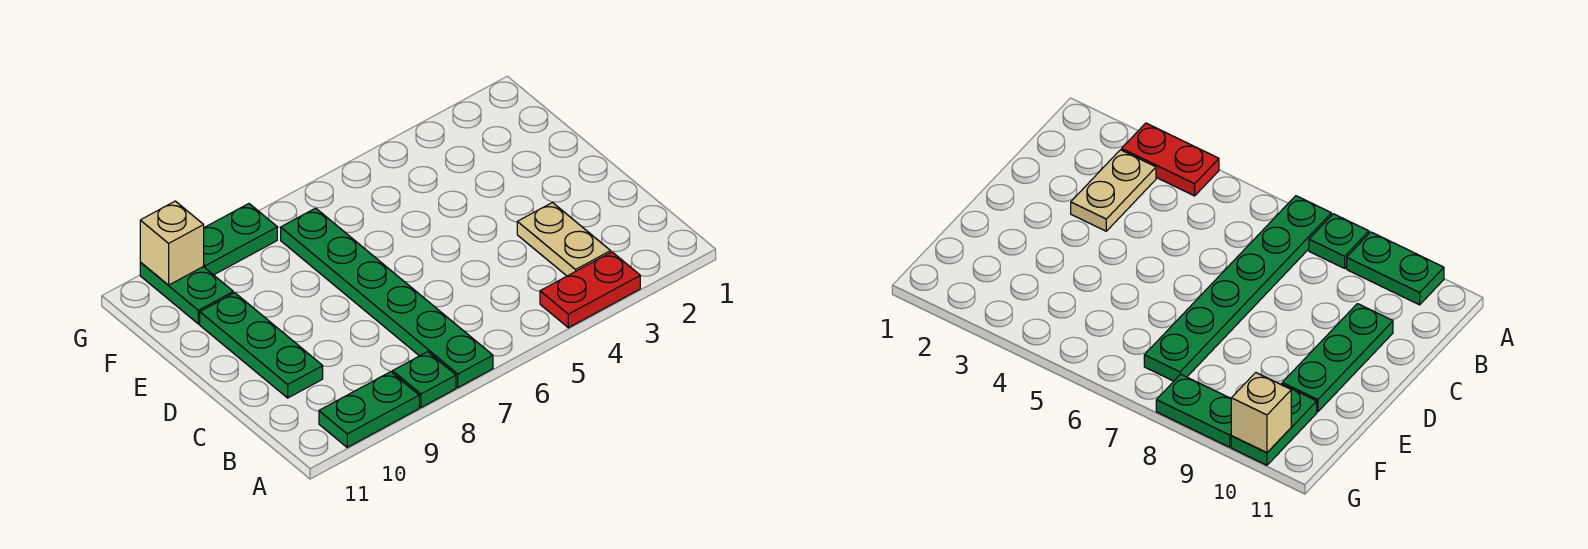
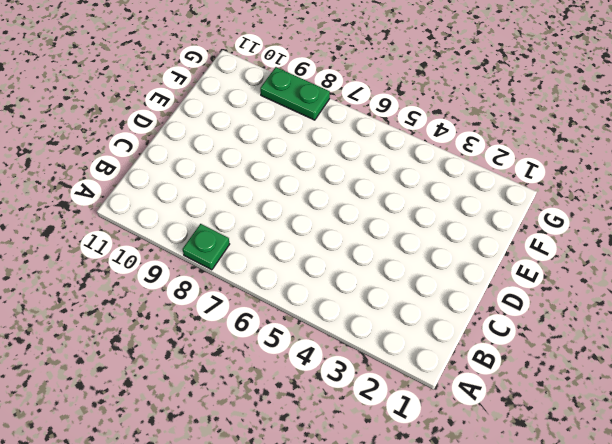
none -> red 1x2 plate [540,252,640,328]
none -> green 1x6 plate [281,208,493,387]

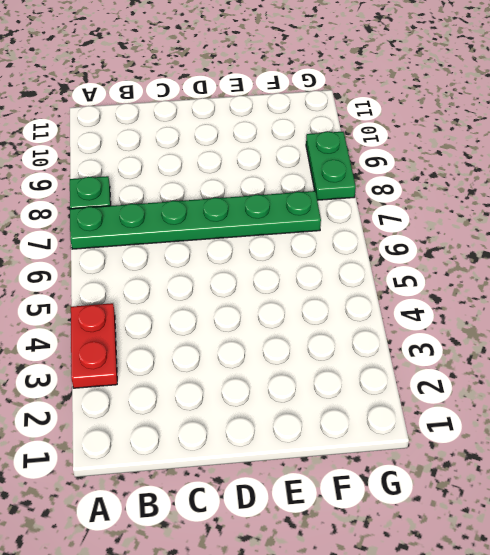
none -> green 1x2 plate [319,372,419,447]
none -> tan 1x2 plate [517,203,611,276]

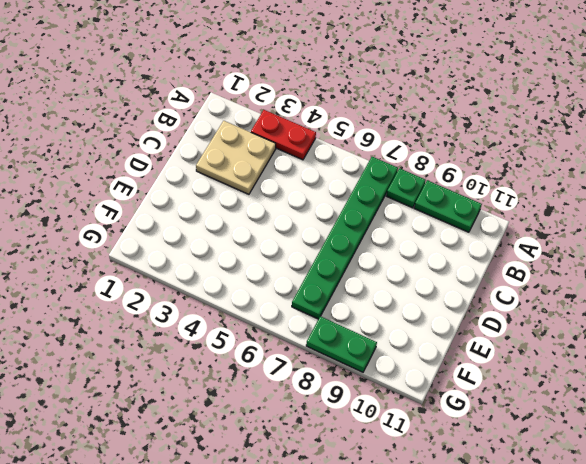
tan 2x2 plate [196,121,276,194] -> tan 1x2 plate [517,203,611,276]
none -> green 1x3 plate [200,293,323,398]
none -> green 1x2 plate [140,262,233,324]

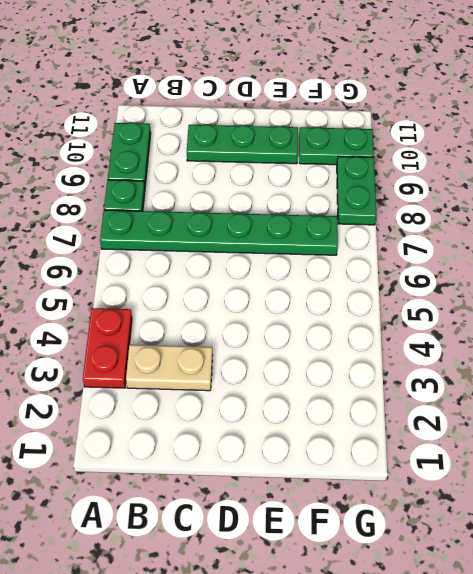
none -> tan 1x1 brick [140,201,204,285]

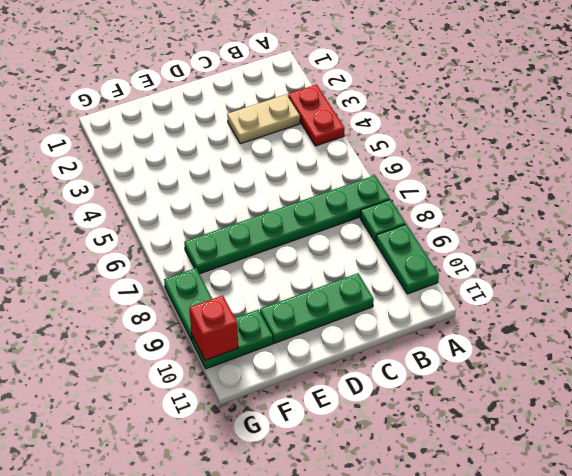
red 1x1 brick [189,295,238,360] -> tan 1x1 brick [140,201,204,285]

